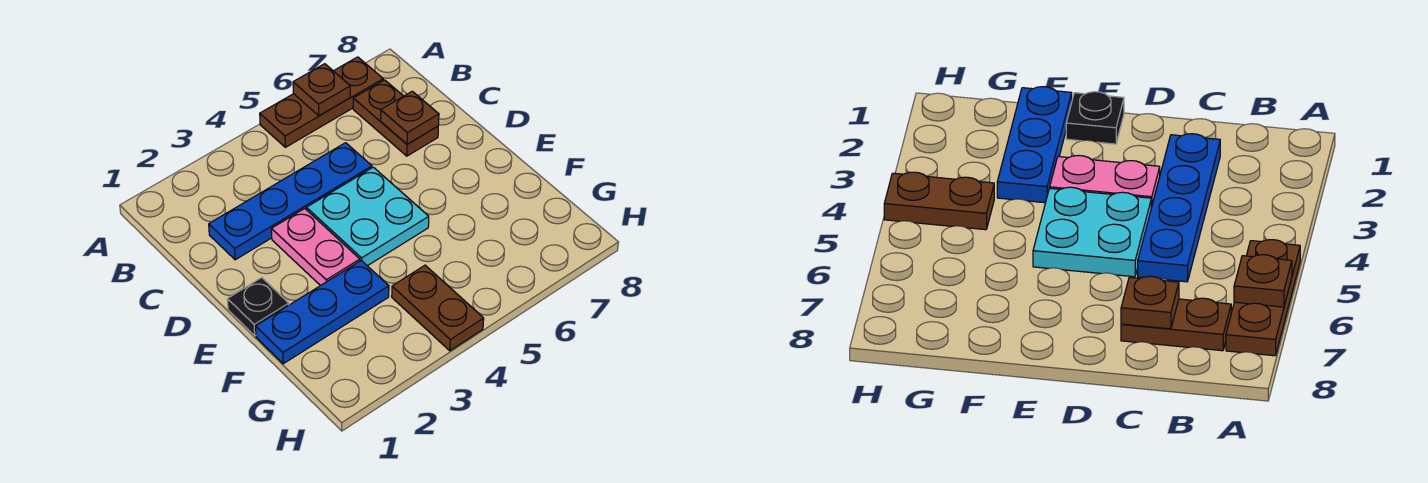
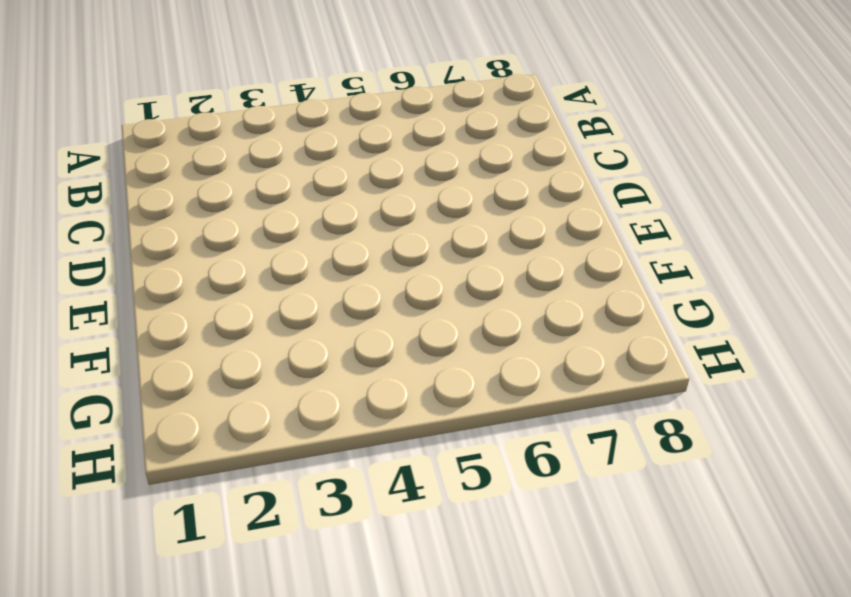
none -> brown 1x3 plate [260,57,383,147]
none -> brown 1x2 plate [353,80,438,156]

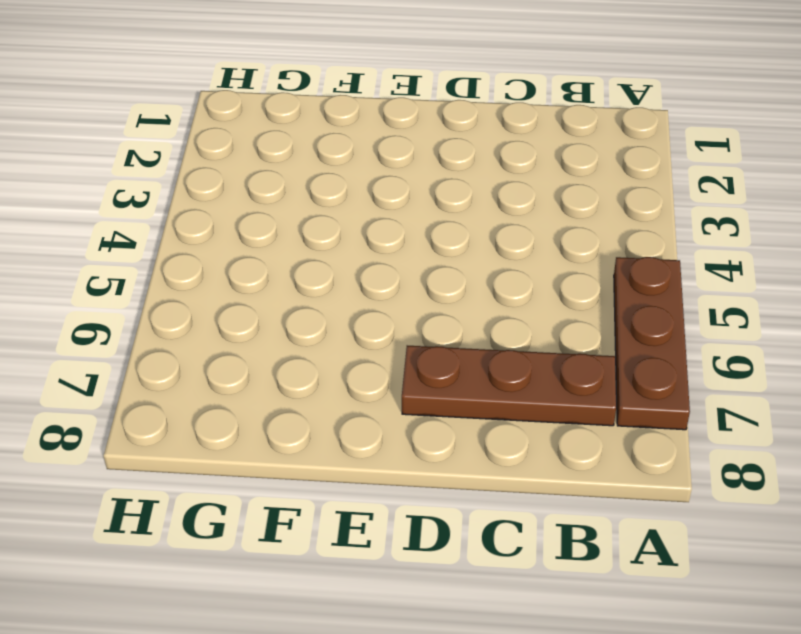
brown 1x3 plate [402,346,616,426] -> brown 1x2 plate [353,80,438,156]
none -> blue 1x4 plate [209,143,372,260]
none -> pink 1x2 plate [271,209,360,286]

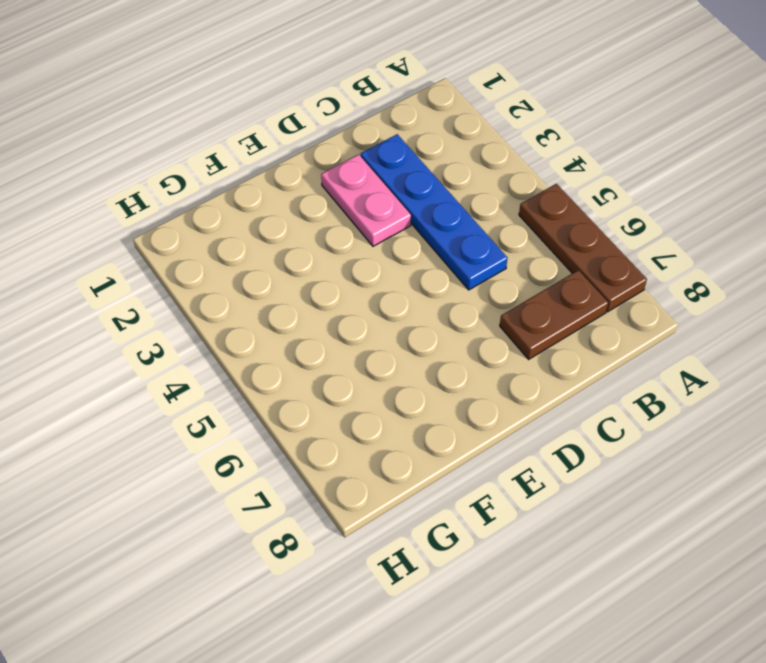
pink 1x2 plate [321,154,411,246] -> pink 1x2 plate turned to [271,209,360,286]
none -> cyan 2x2 plate [306,167,429,266]
none -> black 1x1 plate [227,278,289,336]

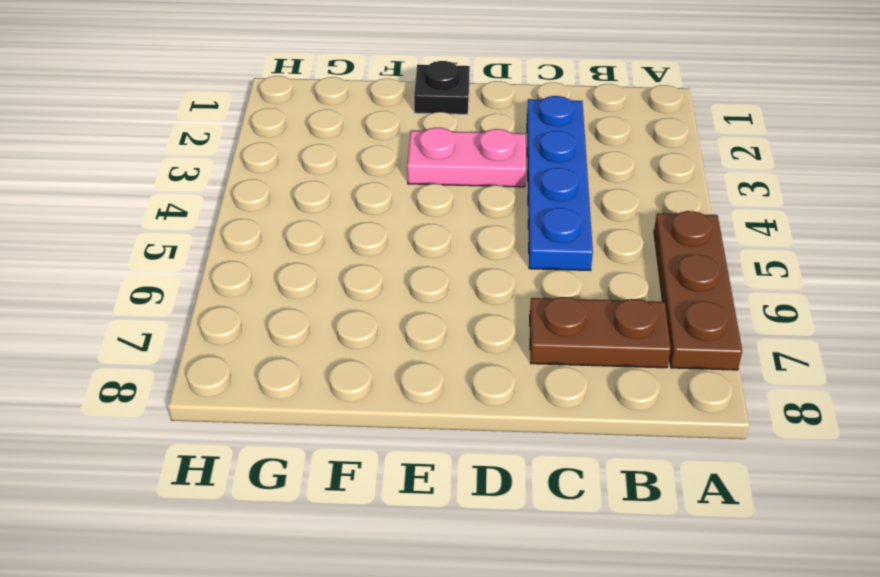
none -> cyan 2x2 plate [306,167,429,266]
none -> blue 1x3 plate [256,261,389,364]

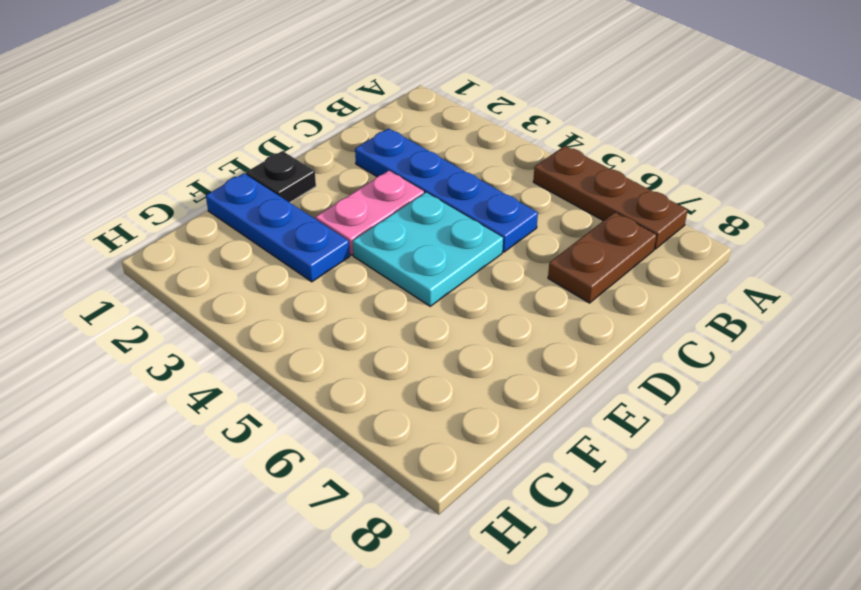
none -> brown 1x2 plate [392,265,484,351]
none -> brown 1x1 plate [293,64,350,116]

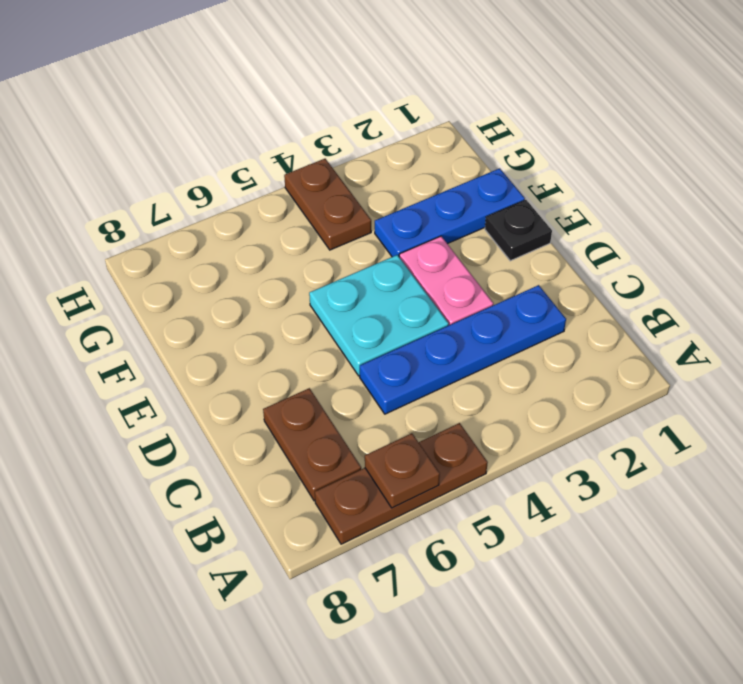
none -> brown 1x1 plate [381,91,439,144]

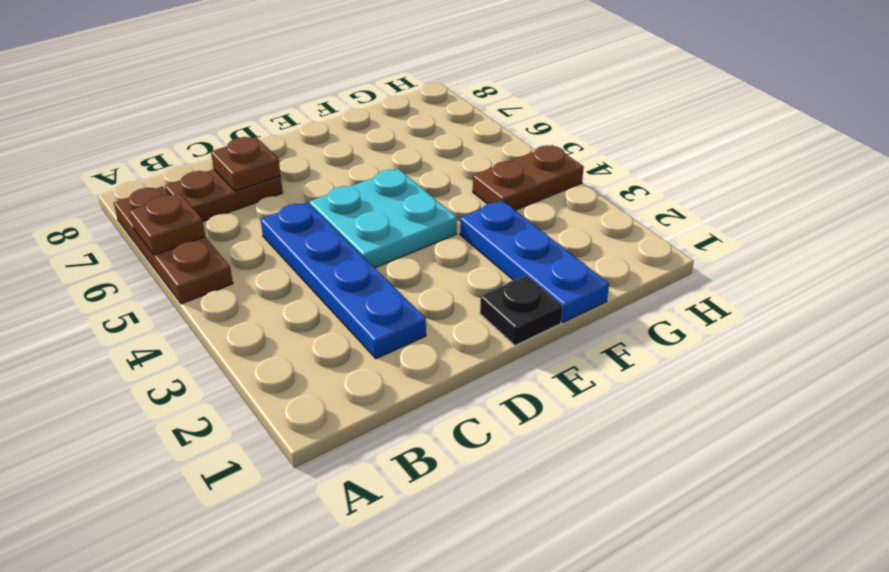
none -> pink 1x2 plate [271,209,360,286]

